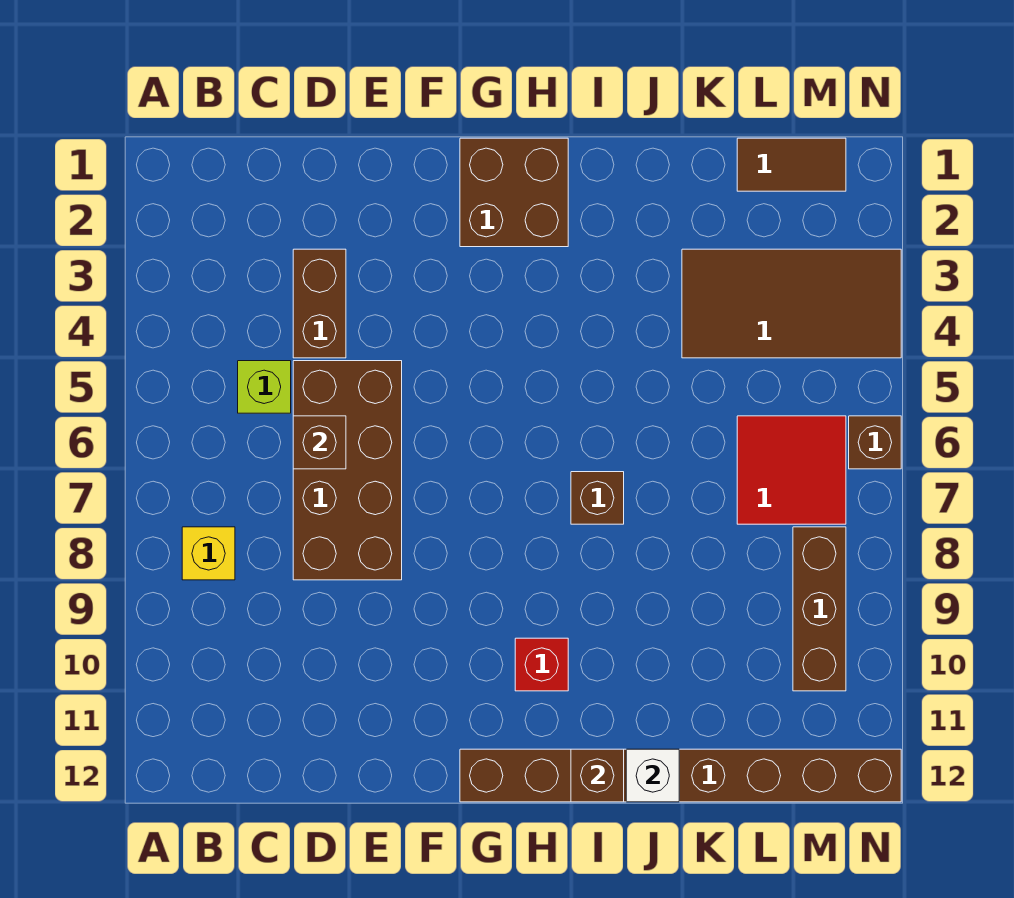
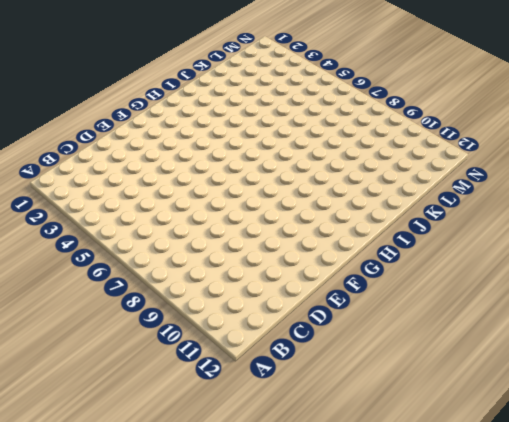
none -> yellow 1x1 brick [182,527,235,580]
none -> lime 1x1 brick [238,361,291,413]
none -> brown 1x2 brick [293,249,346,358]

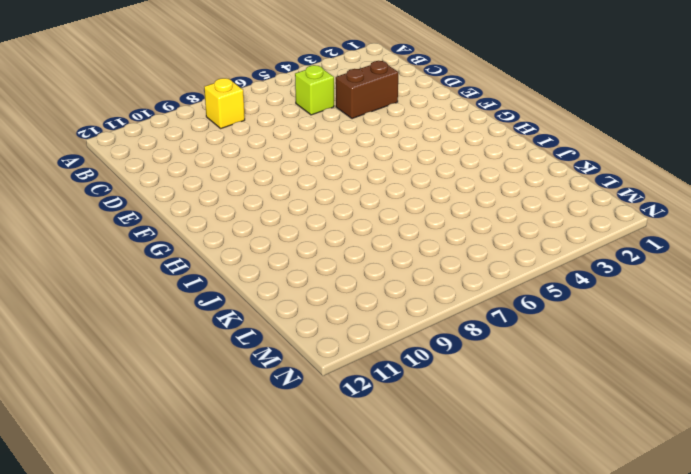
none -> brown 2x4 brick [293,361,402,580]
none -> brown 2x2 brick [460,138,568,247]
none -> brown 1x8 brick [460,749,901,802]

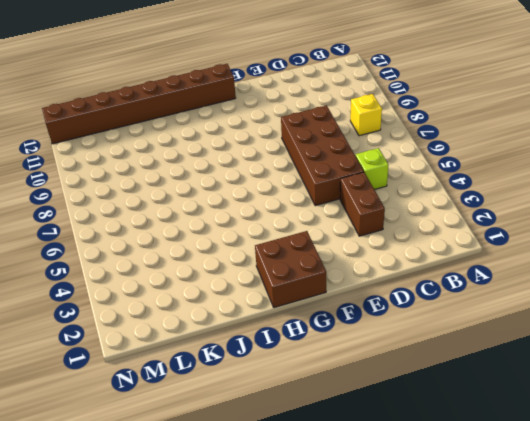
none -> red 1x1 brick [515,638,568,691]
none -> brown 1x1 brick [571,472,624,524]
none -> brown 2x4 tile [682,249,901,358]

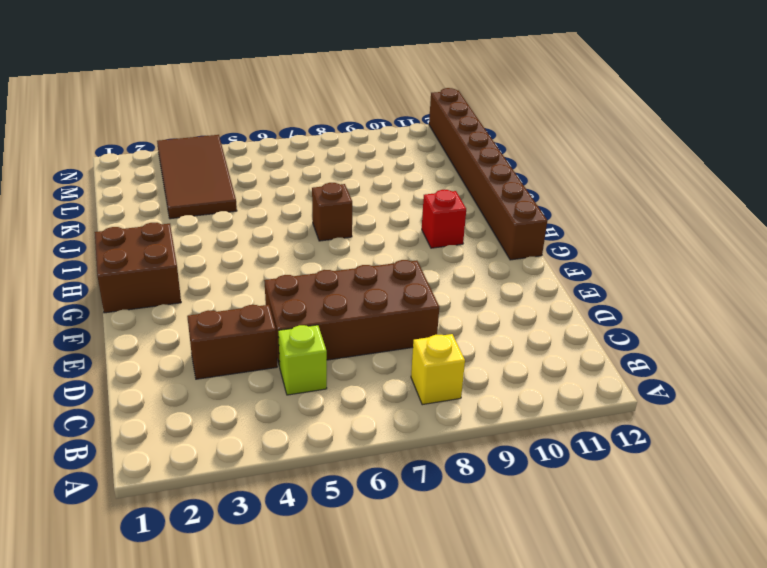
none -> brown 1x2 tile [737,138,846,191]
none -> red 2x2 tile [737,416,846,524]
none -> brown 1x3 brick [793,527,846,691]

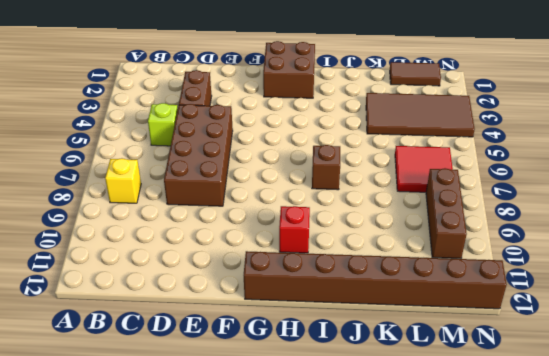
none -> brown 1x1 brick [849,416,901,469]
none -> brown 1x1 brick [293,416,346,469]
none -> brown 1x1 brick [571,749,624,802]

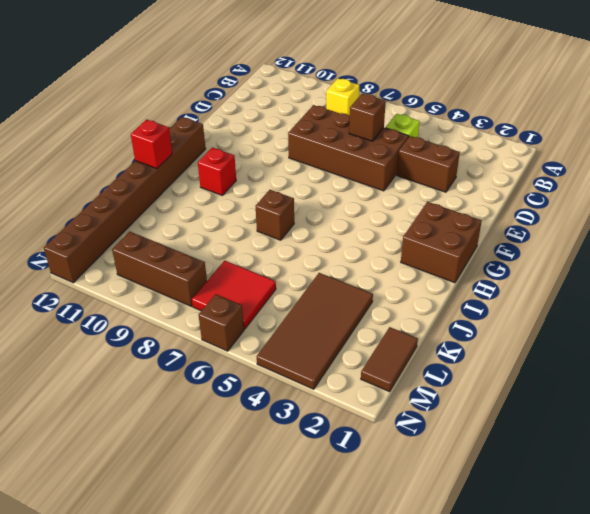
red 1x1 brick [131,120,172,169] -> brown 1x1 brick [571,749,624,802]
none -> white 1x1 brick [626,749,679,802]

